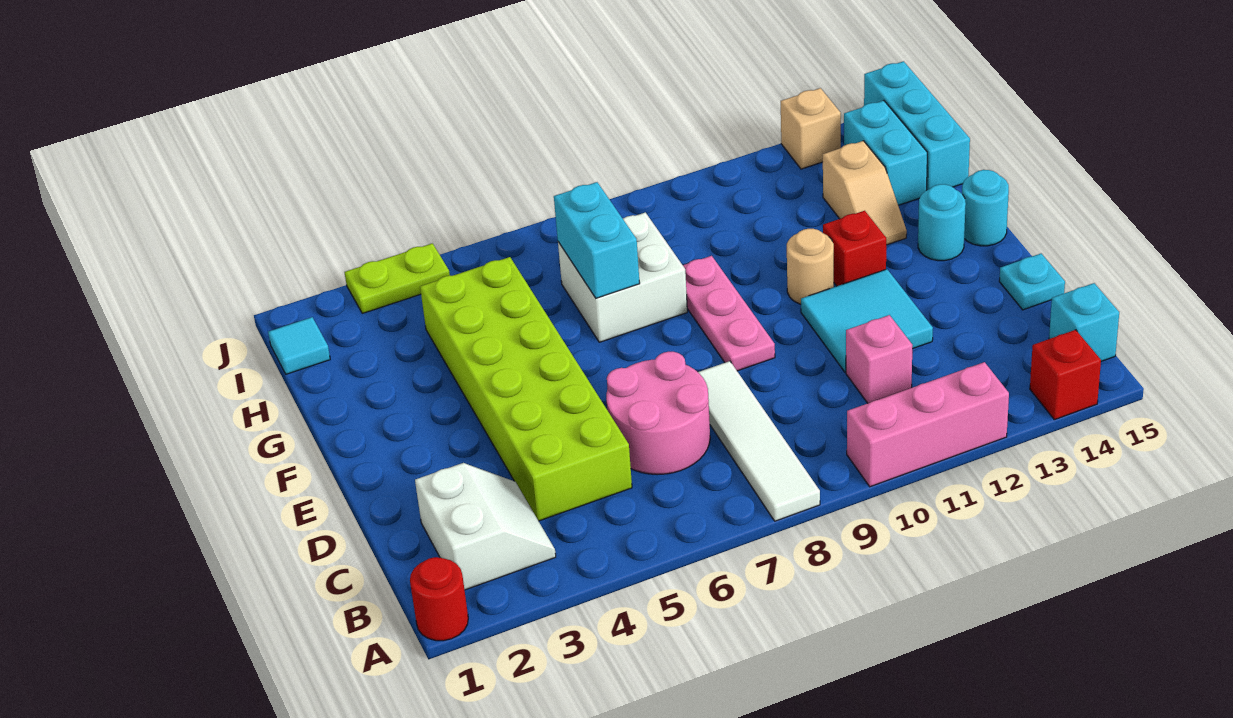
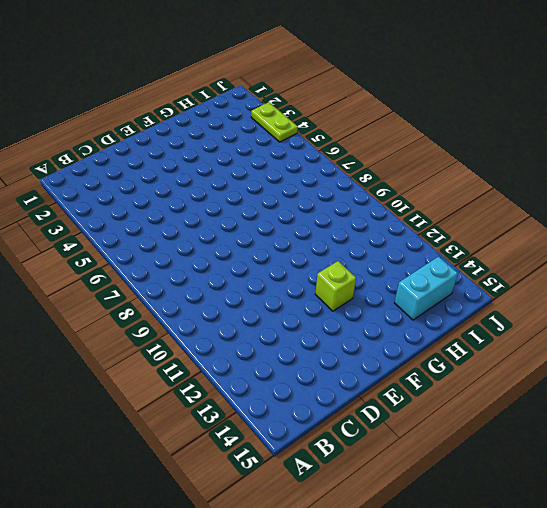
lime 1x1 brick [315,261,356,311] -> red 1x1 brick [823,211,886,286]
none -> red 1x1 round brick [410,557,468,641]
none -> white 1x4 tile [698,361,820,521]
none -> pink 1x3 brick [847,362,1009,487]

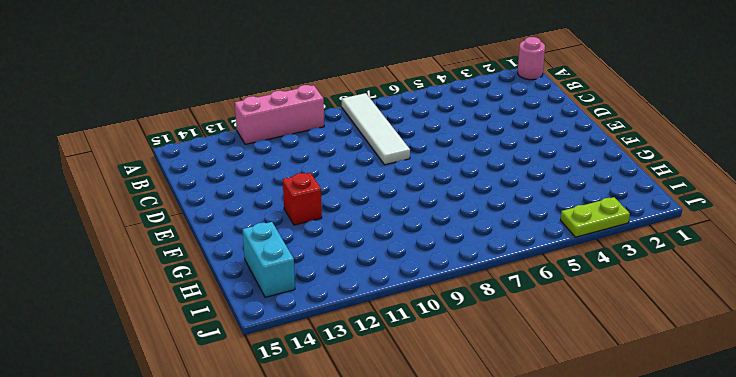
pink 1x1 round brick [518,37,545,80] -> red 1x1 round brick [410,557,468,641]
none -> red 1x1 brick [1030,330,1101,420]
none -> white 2x2 slope [415,463,556,590]
none -> cyan 1x1 brick [1049,283,1119,361]

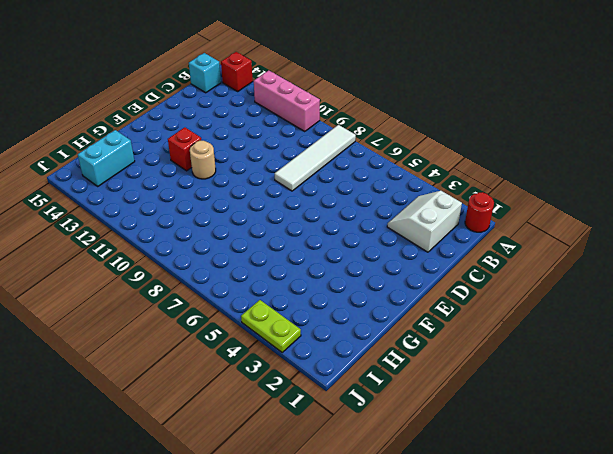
none -> lime 2x6 brick [420,257,632,521]
none -> pink 2x2 round brick [606,352,710,475]
none -> pink 1x1 brick [846,315,912,403]

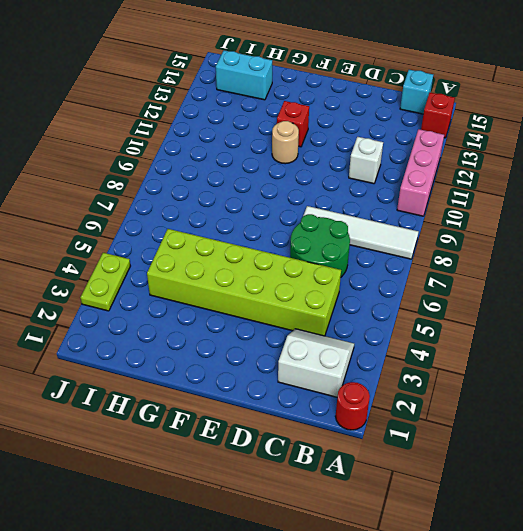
green 2x2 round brick [290,214,350,277] -> pink 2x2 round brick [606,352,710,475]
white 1x1 brick [349,137,383,184] -> pink 1x1 brick [846,315,912,403]
none -> cyan 2x2 tile [801,269,933,372]
none -> cyan 1x1 plate [999,254,1065,310]
none -> pink 1x3 plate [683,256,775,371]

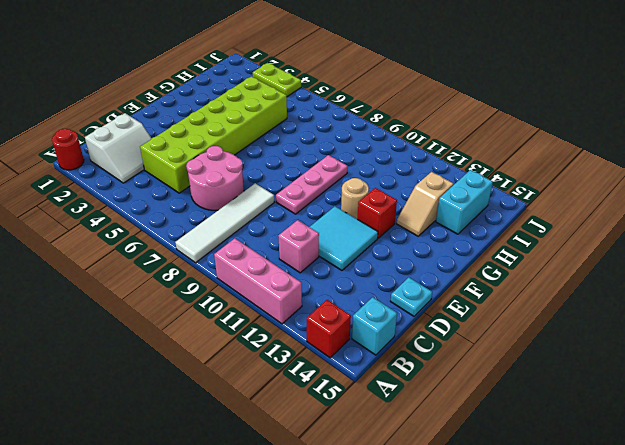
none -> cyan 1x1 round brick [918,184,966,261]
none -> cyan 1x1 round brick [962,170,1009,246]
none -> white 2x2 brick [558,212,687,342]

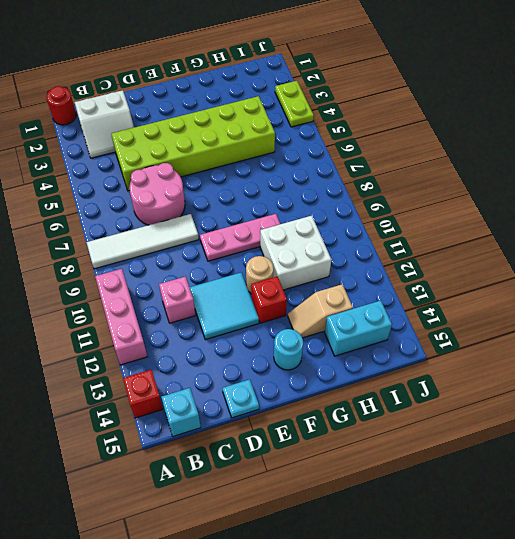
white 2x2 brick [260,216,331,290] -> white 2x2 brick moved to [558,212,687,342]
none -> cyan 1x1 round brick [962,170,1009,246]
none -> cyan 1x3 brick [864,61,970,190]
none -> cyan 1x1 tile [268,317,330,374]

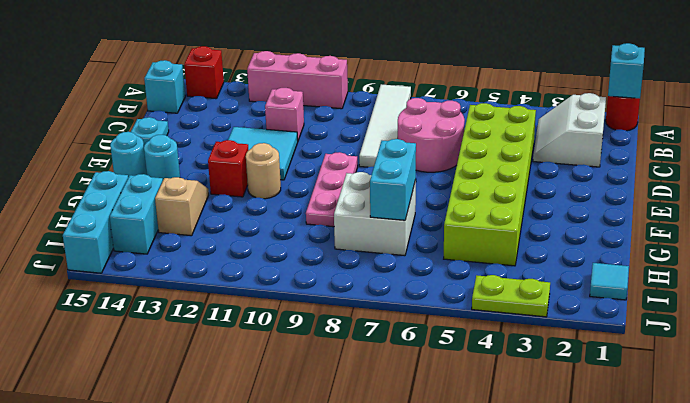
cyan 1x1 brick [608,43,645,98] -> none
none -> tan 1x1 brick [781,88,841,169]

